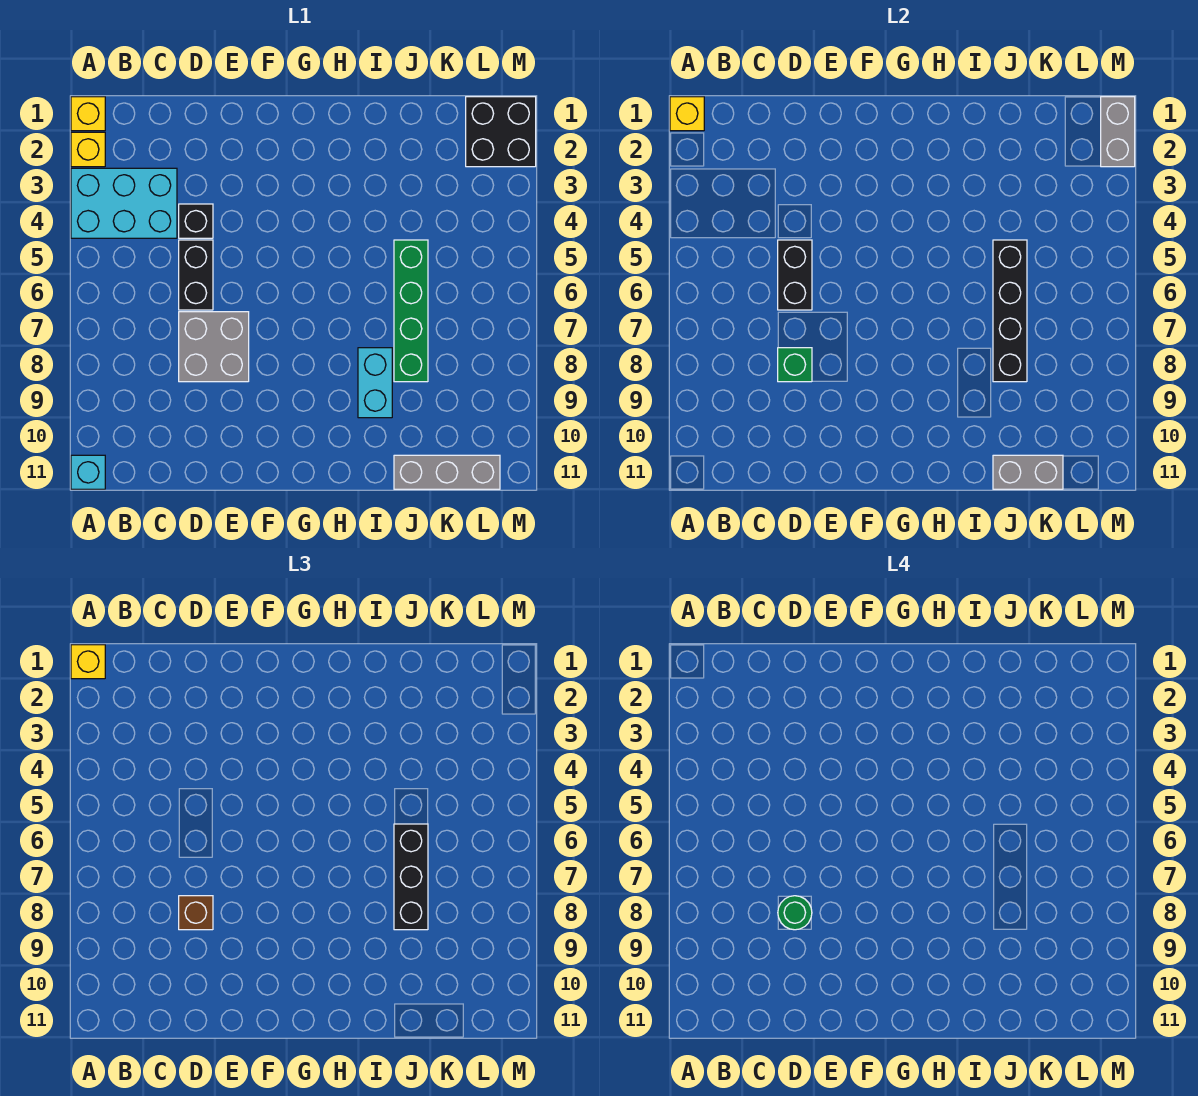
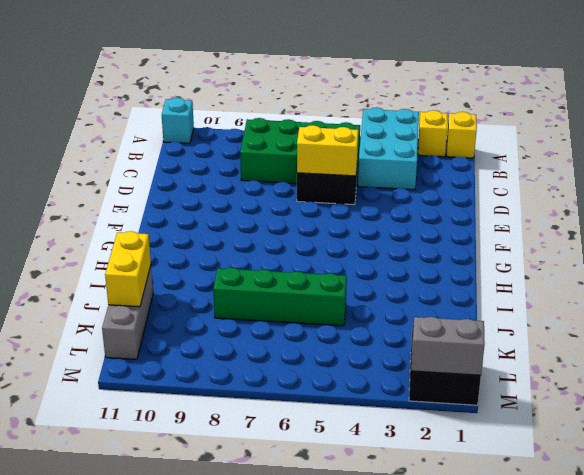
green 2x4 brick [240,118,360,185] -> none
yellow 1x2 brick [297,125,358,176] -> black 1x2 brick [778,240,812,310]
yellow 1x2 brick [105,231,151,307] -> grey 1x2 brick [993,455,1063,489]
none -> black 1x1 brick [179,204,213,238]
none -> grey 2x2 brick [179,312,249,382]
none -> cyan 1x2 brick [358,348,392,418]

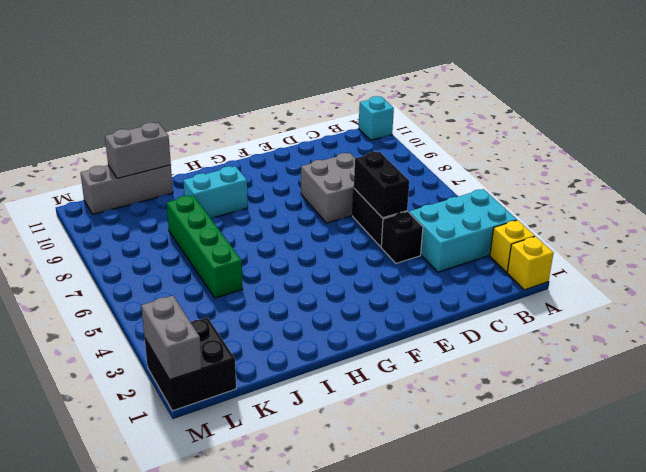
cyan 1x2 brick [183,166,248,218] -> cyan 1x2 brick turned to [358,348,392,418]
none -> yellow 1x1 brick [670,97,704,131]
none -> green 1x1 brick [778,348,812,382]
none -> black 1x4 brick [993,240,1027,382]

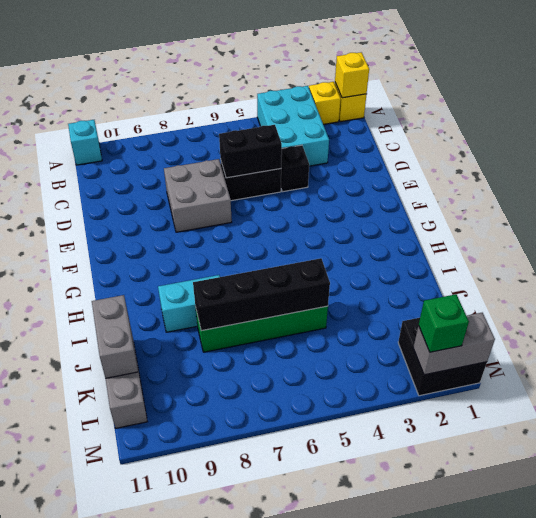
green 1x1 brick [419,294,469,352] -> green 1x1 brick moved to [778,348,812,382]
none -> yellow 1x1 brick [71,645,105,679]
none -> brown 1x1 brick [179,896,213,930]
none -> black 1x3 brick [394,824,428,930]

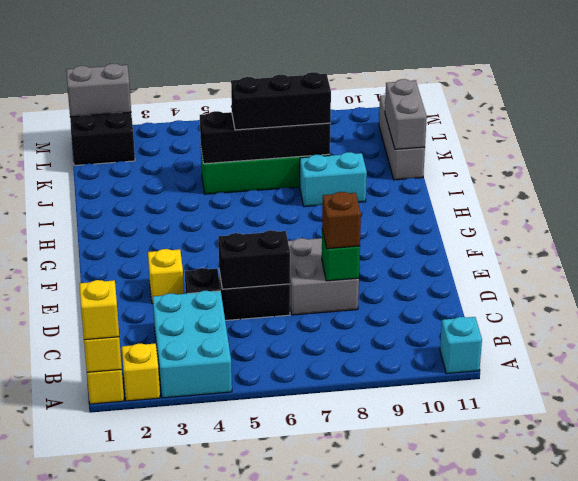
yellow 1x1 brick [148,249,184,304] -> none
none -> green 1x1 round brick [778,896,812,930]

